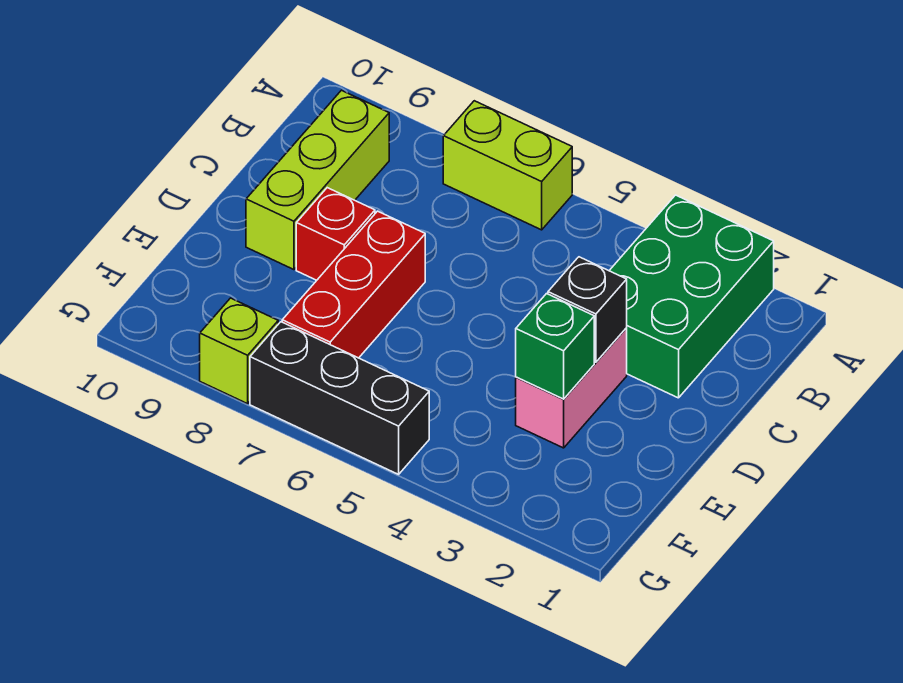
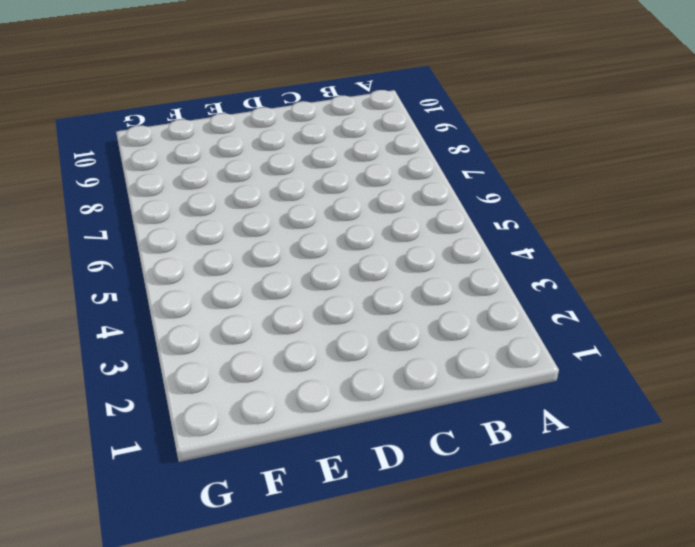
none -> green 2x3 brick [609,195,774,398]
none -> lime 1x2 brick [443,101,572,230]

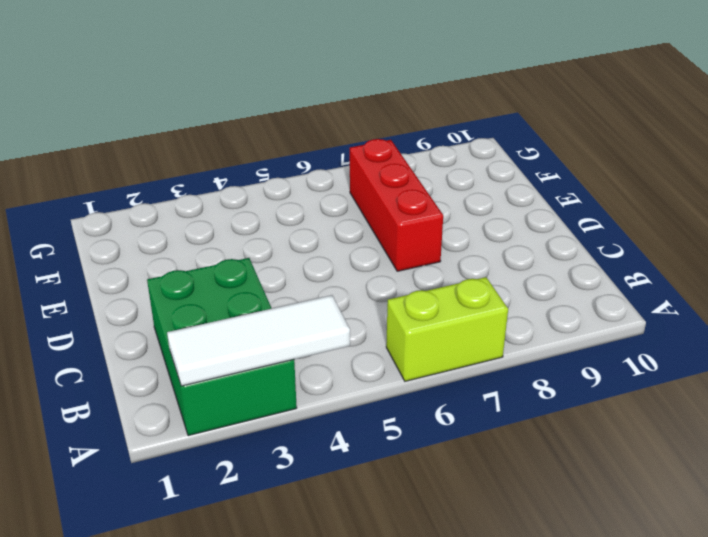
white 1x3 tile [167,295,350,386] -> none
none -> lime 1x3 brick [246,90,389,270]
none -> pink 1x2 brick [516,328,627,448]

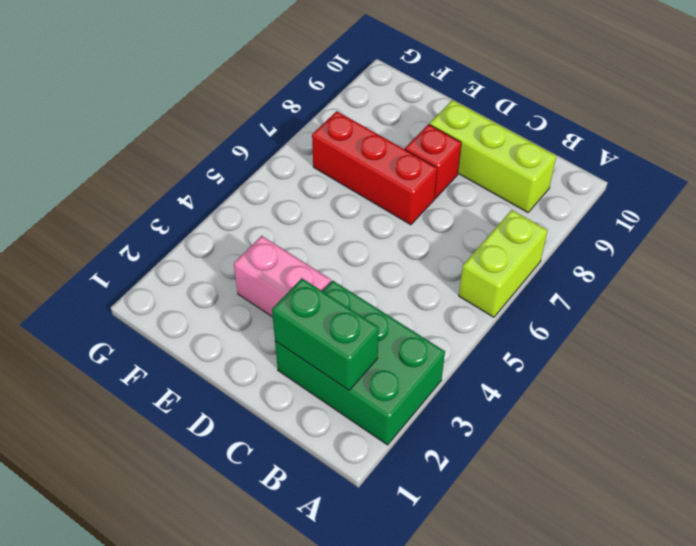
green 1x2 brick [272,278,379,390] -> none
none -> black 1x3 brick [250,322,429,474]
none -> lime 1x1 brick [200,298,278,404]

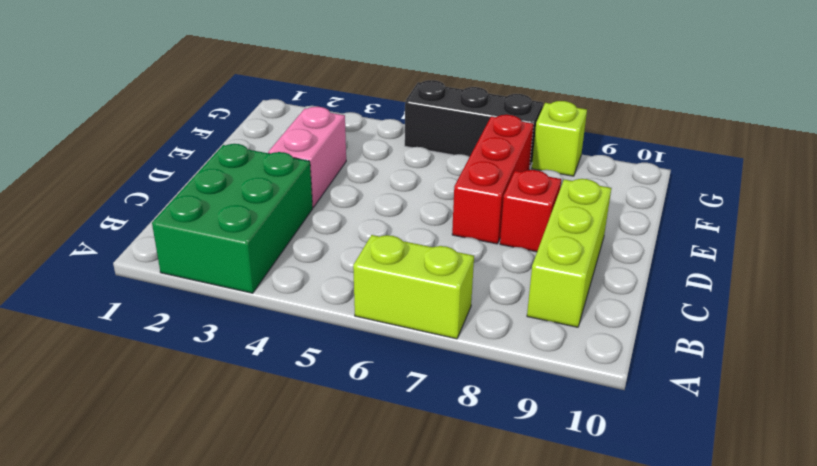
none -> black 1x1 brick [548,257,627,362]
none -> green 1x1 brick [516,294,594,399]

